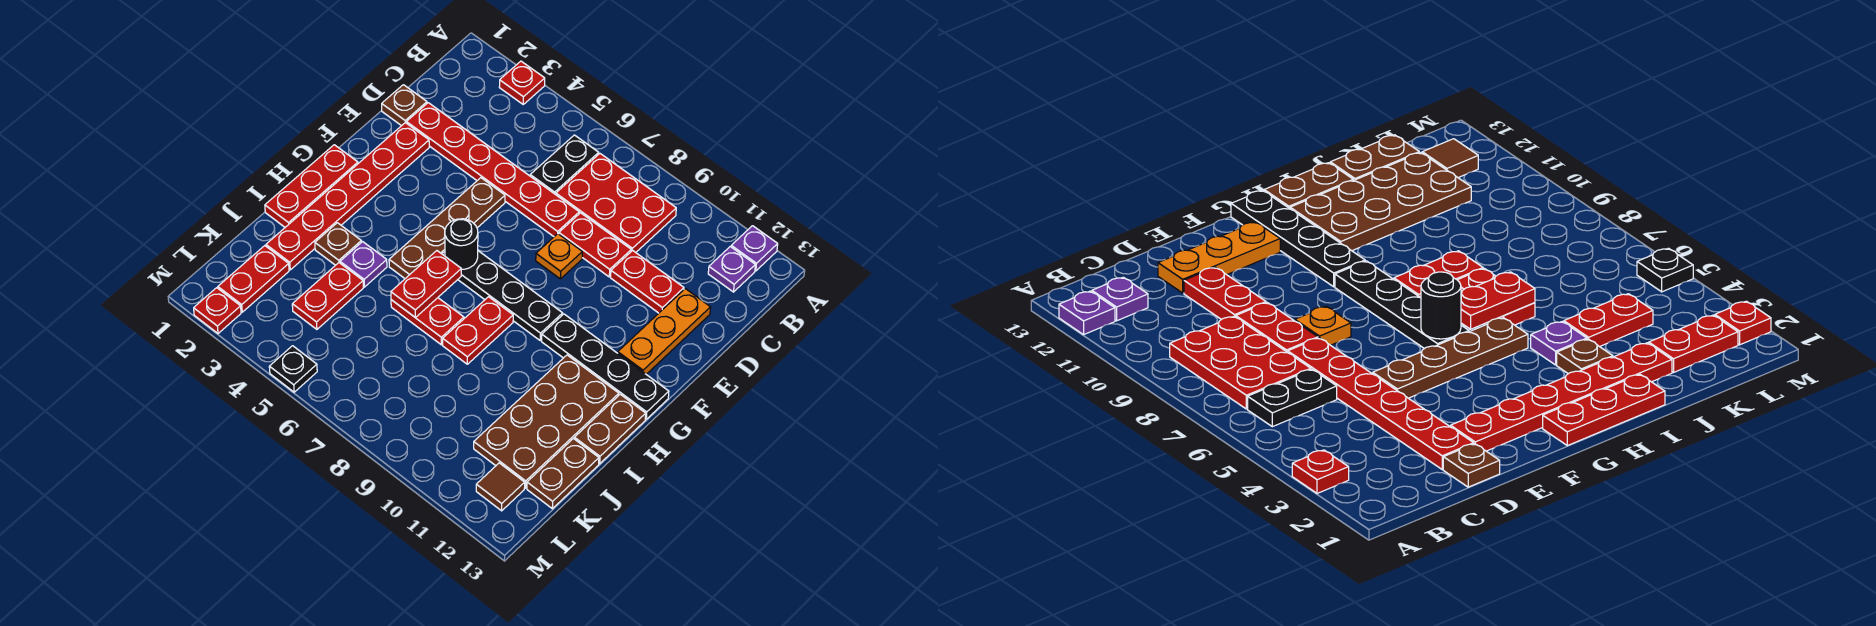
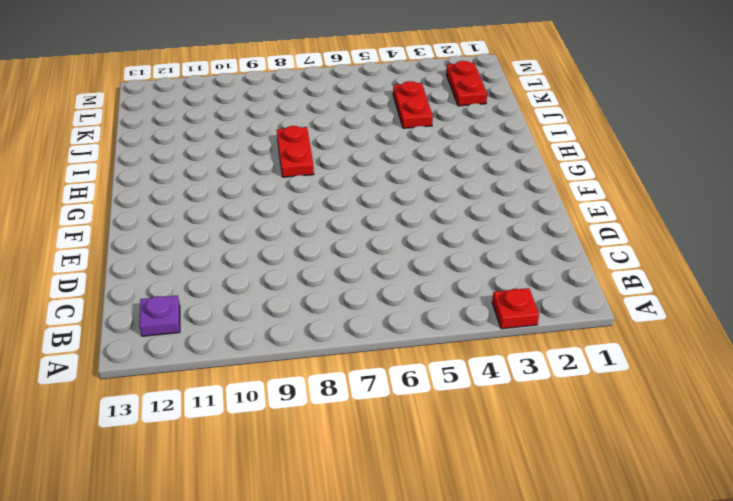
none -> purple 1x1 plate [731,226,778,271]
none -> black 1x2 plate [530,135,599,195]
none -> red 2x3 plate [556,154,676,252]
none -> brown 1x1 plate [382,85,427,126]

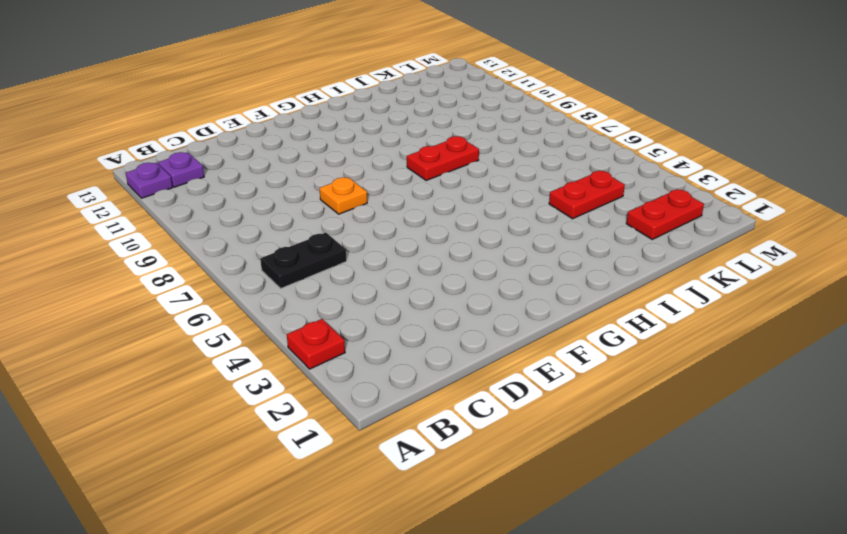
none -> red 2x3 plate [556,154,676,252]
none -> brown 1x1 plate [382,85,427,126]
none -> red 1x6 plate [406,103,579,236]
none -> red 1x2 plate [559,213,631,277]

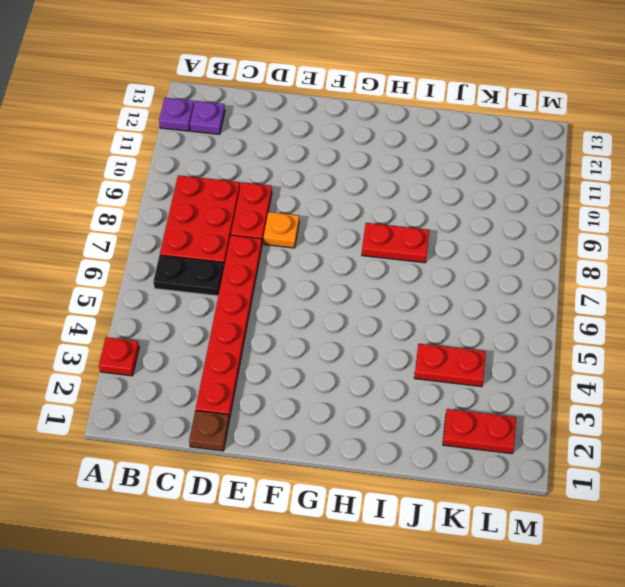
none -> red 1x2 plate [611,250,684,313]
none -> orange 1x3 plate [618,289,711,374]
none -> red 1x6 plate [266,123,429,270]
none -> brown 1x4 plate [389,178,505,278]

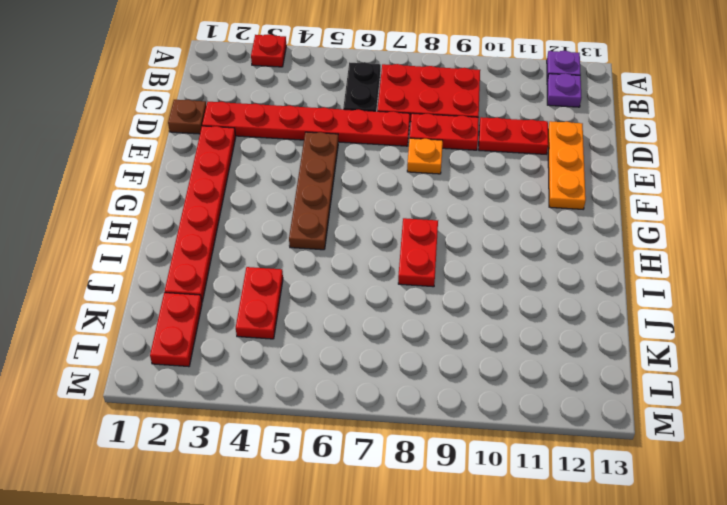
none -> red 1x3 plate [265,145,358,227]
none -> black 1x4 plate [442,251,563,340]
none -> black 1x4 plate [542,314,669,419]
none -> brown 2x4 plate [474,355,619,488]

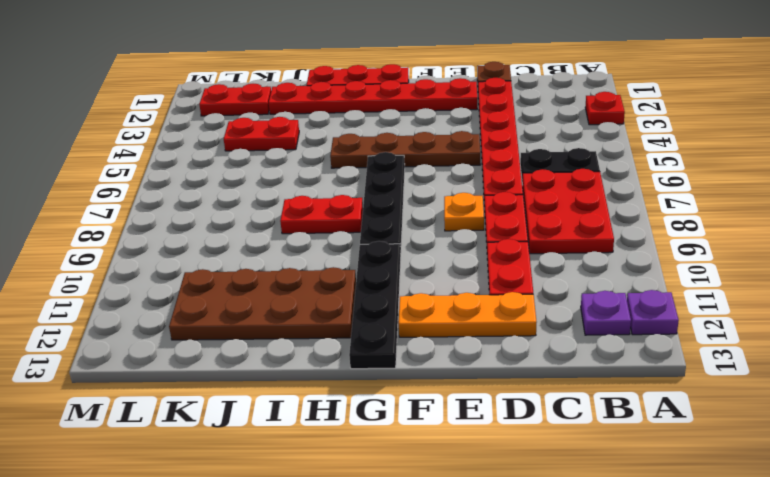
none -> brown 1x2 plate [574,394,646,464]
none -> brown 1x1 plate [315,223,361,265]
none -> purple 1x1 plate [340,242,387,287]
none -> red 1x2 plate [391,298,464,345]

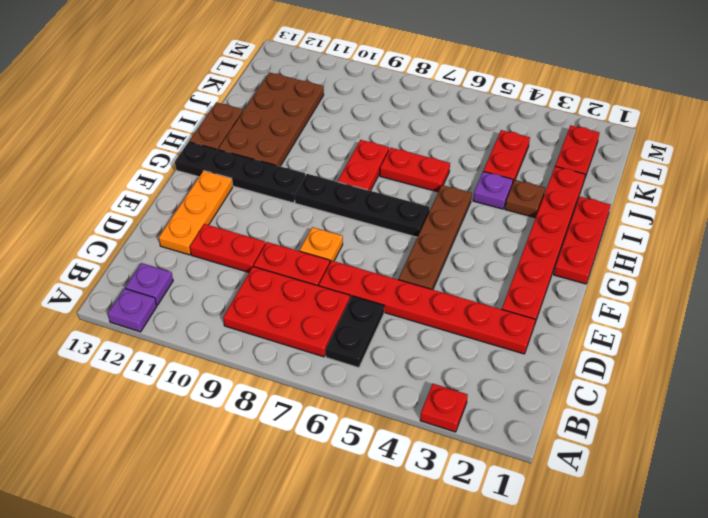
none -> brown 1x1 plate [382,85,427,126]
none -> brown 1x2 plate [527,439,599,509]
none -> brown 1x1 tile [476,463,525,511]
none -> red 1x1 plate [194,288,241,333]

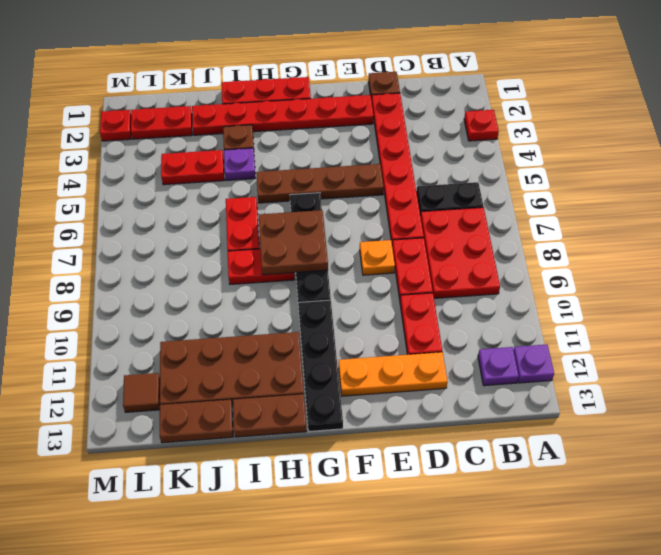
brown 2x2 plate [259,210,328,275] -> none
none -> black 1x1 plate [269,346,317,392]
none -> black 1x1 round brick [445,219,478,269]
none -> red 1x2 plate [391,251,461,317]

